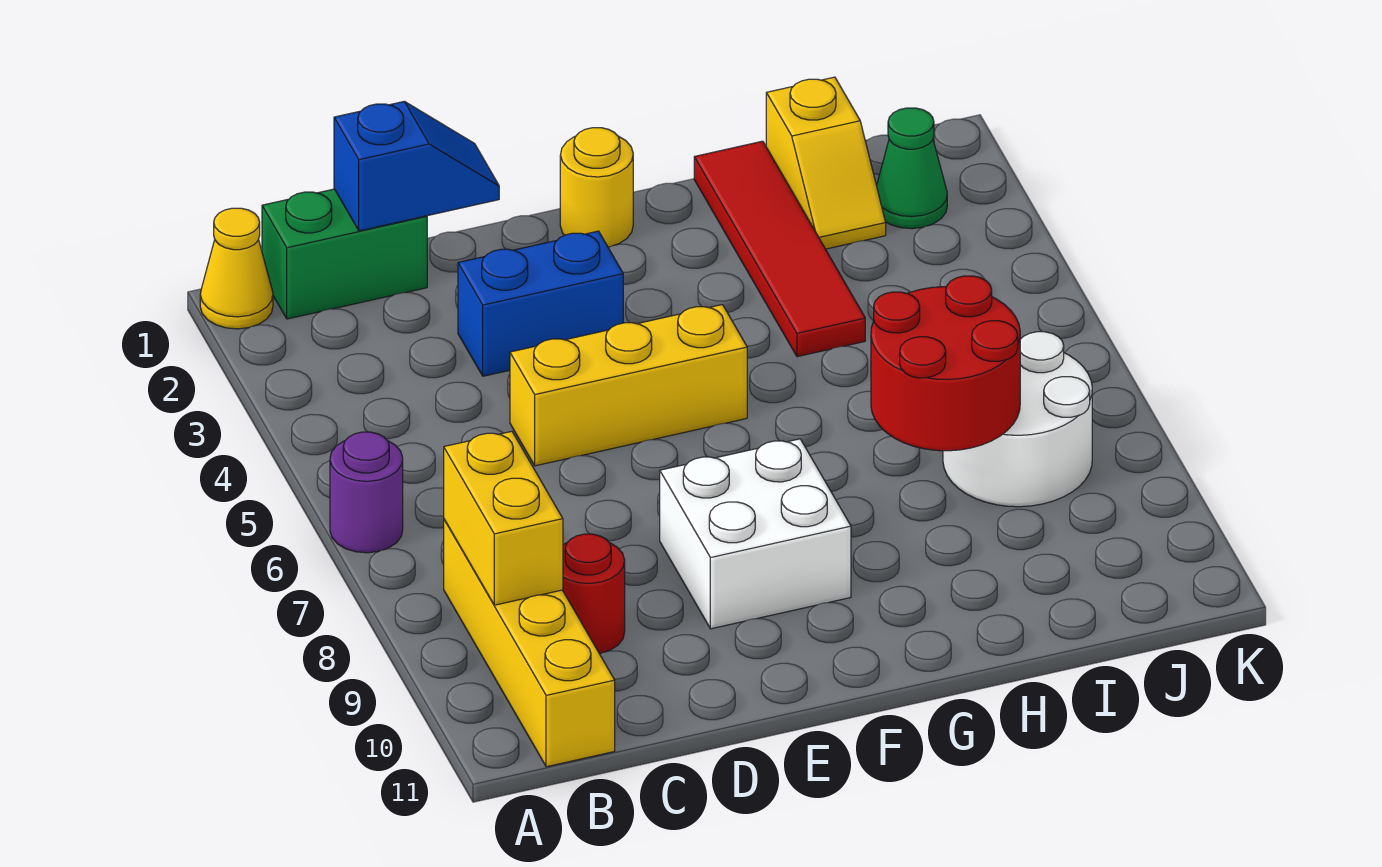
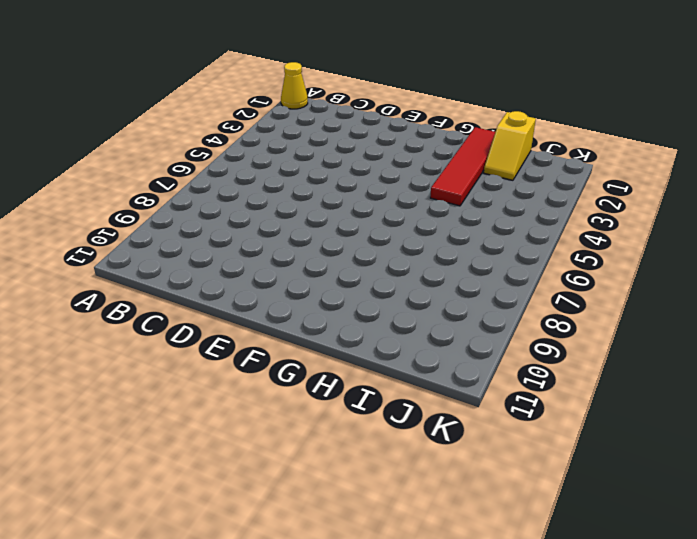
none -> purple 1x1 round brick [330,432,403,553]
none -> green 1x2 brick [262,189,427,319]
none -> yellow 1x4 brick [444,519,615,767]

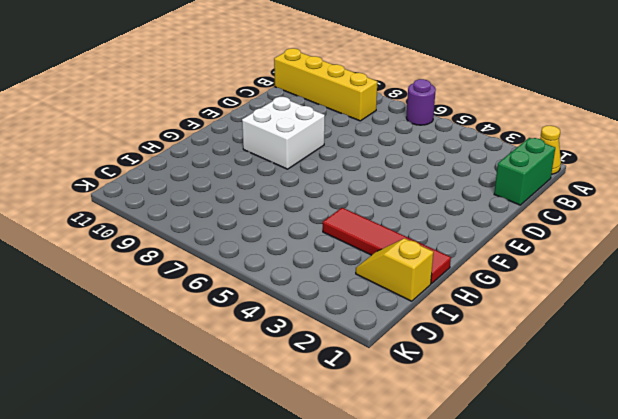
none -> red 1x1 round brick [563,534,625,654]
none -> blue 1x2 brick [458,231,623,376]
none -> yellow 1x3 brick [510,305,747,466]

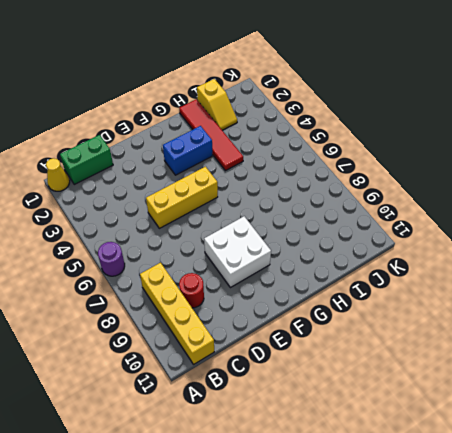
blue 1x2 brick [163,126,212,175] -> blue 1x2 brick moved to [458,231,623,376]
none -> yellow 1x1 round brick [560,128,633,247]
none -> white 2x2 round brick [943,332,1092,507]
none -> green 1x1 cone [877,108,947,229]

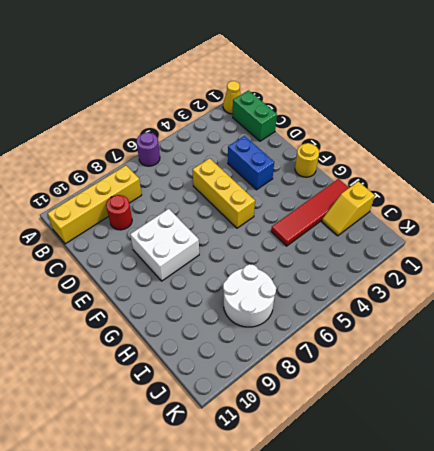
none -> green 1x1 cone [877,108,947,229]
none -> yellow 1x2 brick [444,431,563,605]
none -> blue 1x2 slope [334,101,499,231]

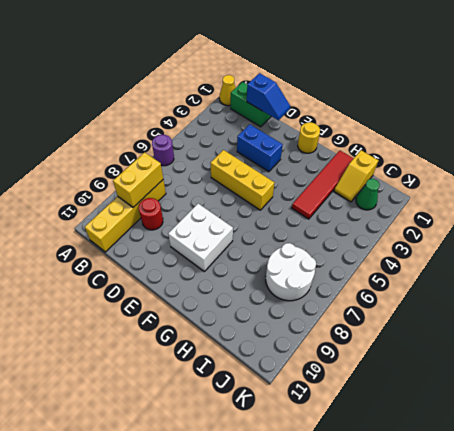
none -> red 2x2 round brick [871,276,1020,451]

